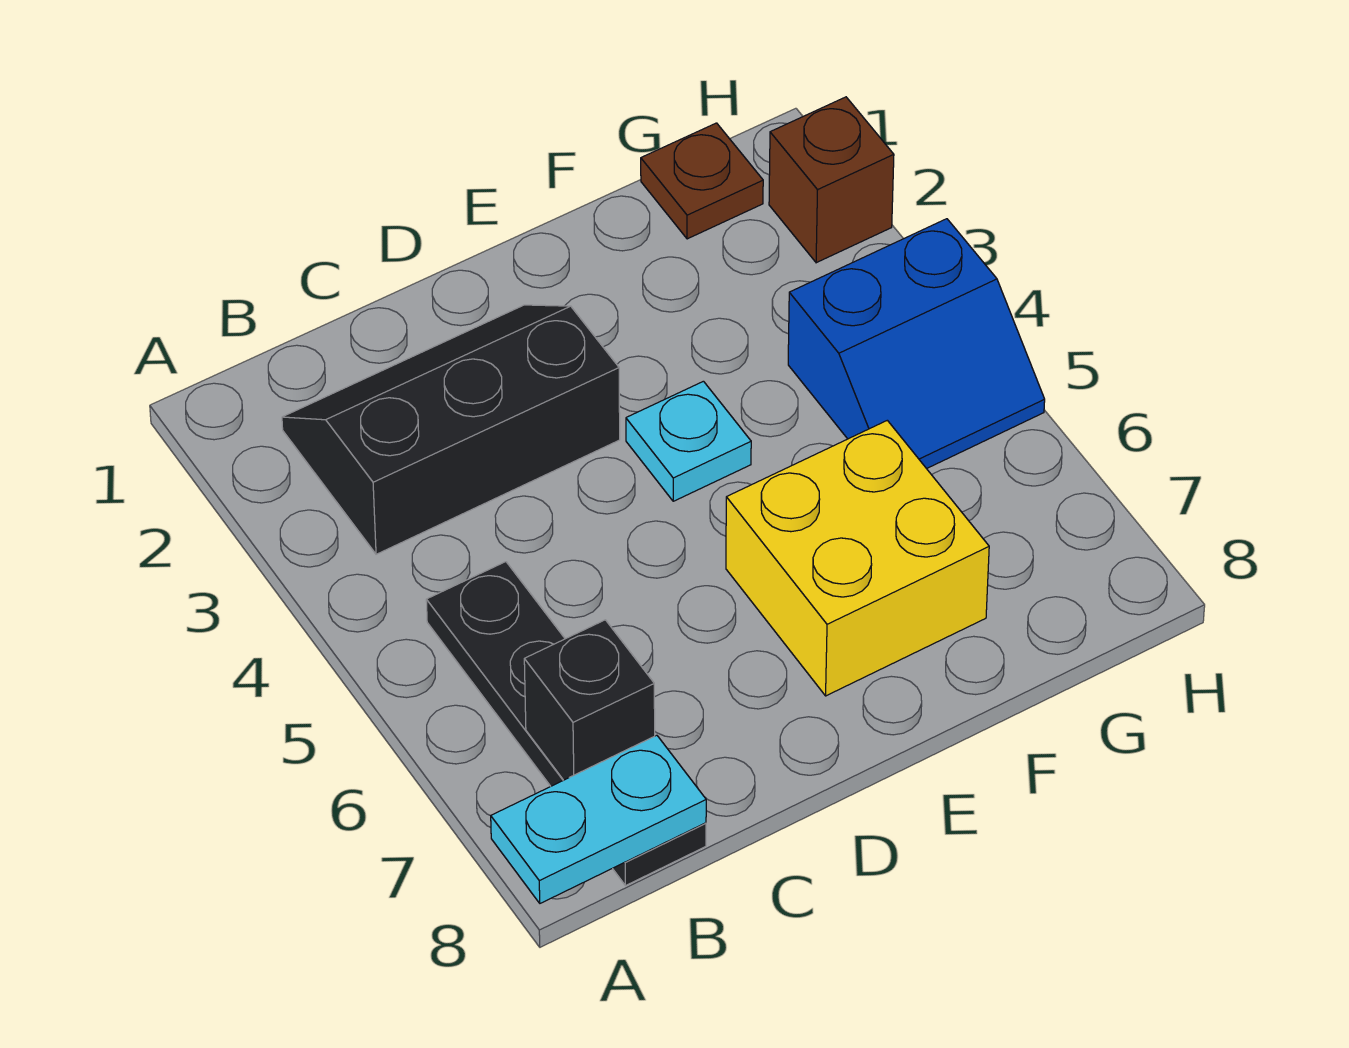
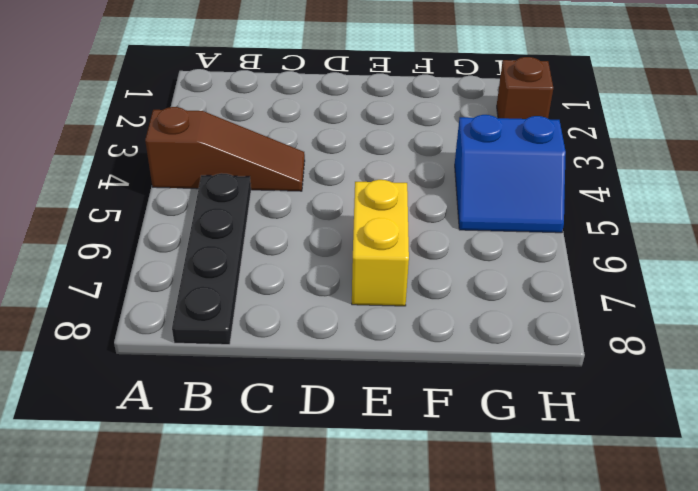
brown 1x3 slope [145,107,305,191] -> none
yellow 1x2 brick [352,180,409,306] -> yellow 2x2 brick [726,420,989,696]
none -> black 2x3 slope [282,305,620,554]
none -> cyan 1x1 plate [626,381,751,501]

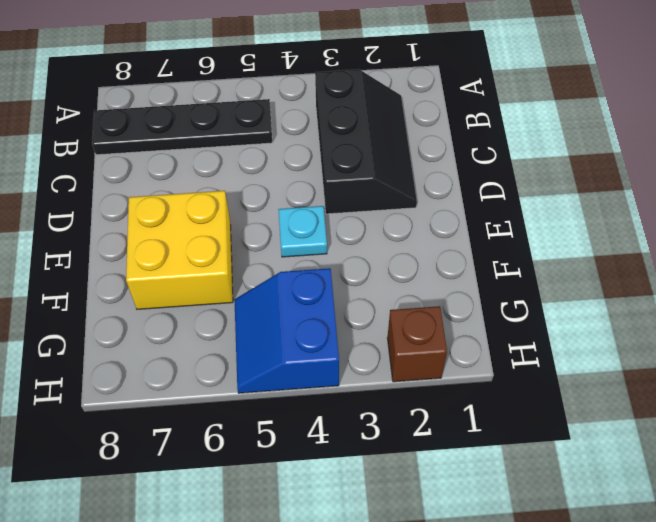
none -> brown 1x1 plate [641,123,763,239]
none -> cyan 1x2 plate [491,735,706,903]

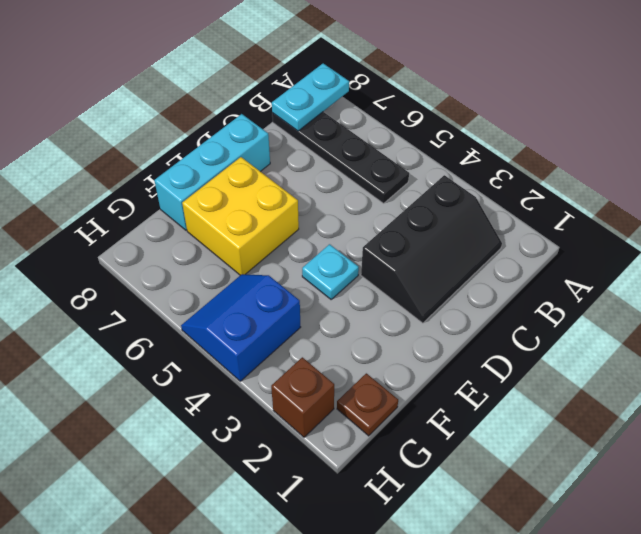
cyan 1x3 brick [154,114,270,230] -> none
none -> black 1x1 brick [524,620,655,780]

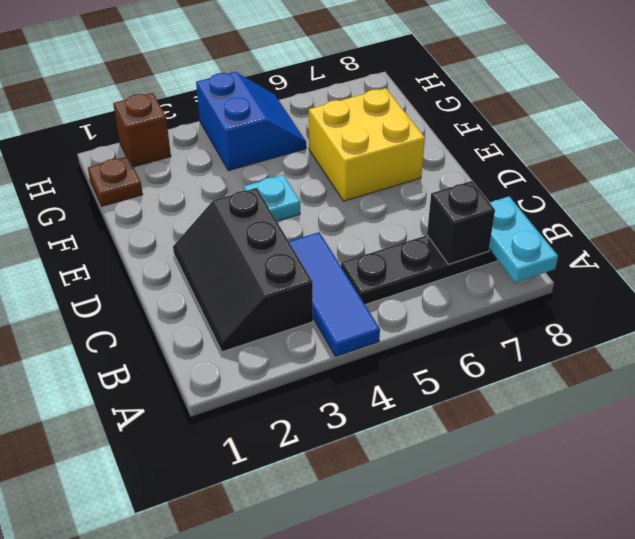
blue 1x3 tile [289,232,380,356] -> none

